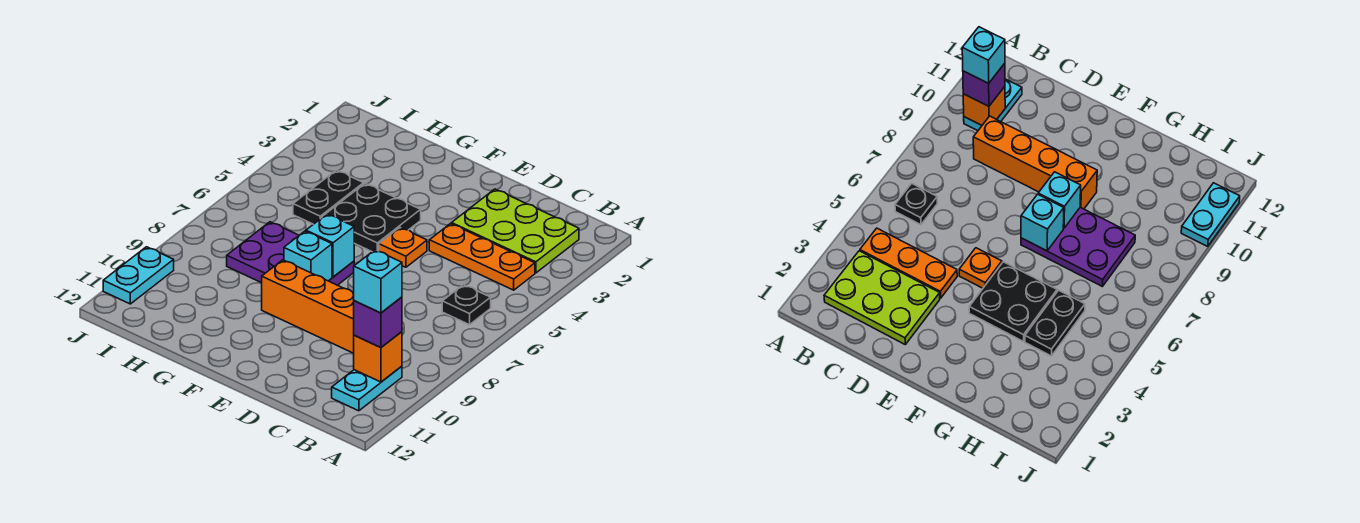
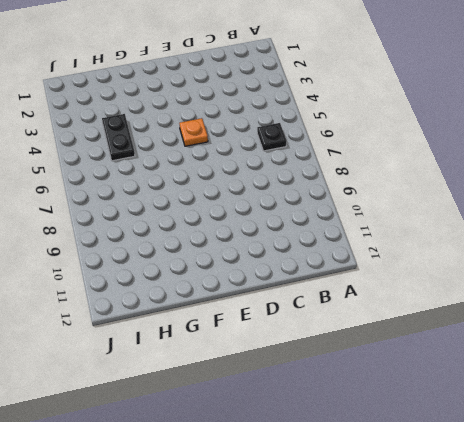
none -> lime 2x3 plate [452,189,579,273]
none -> orange 1x3 plate [429,224,535,290]
none -> cyan 1x2 plate [332,366,402,411]

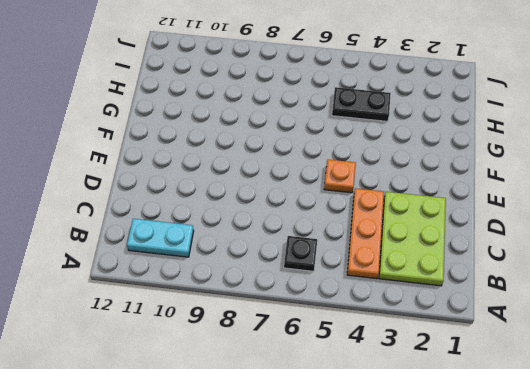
none -> orange 1x4 brick [262,260,354,353]
none -> black 2x2 plate [322,184,421,252]
none -> purple 2x3 plate [227,222,354,285]

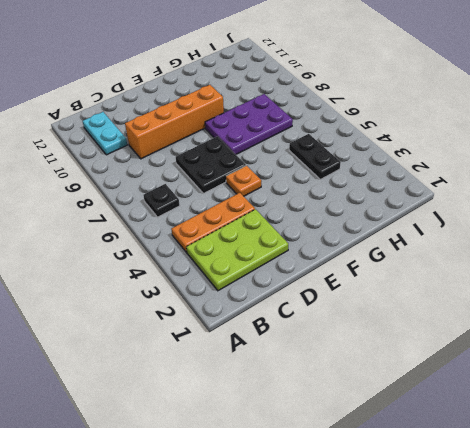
black 2x2 plate [176,136,246,194] -> black 2x2 plate moved to [322,184,421,252]
none -> cyan 1x2 plate [103,247,174,304]
none -> orange 1x1 brick [354,332,402,382]
none -> cyan 1x1 brick [306,214,354,277]

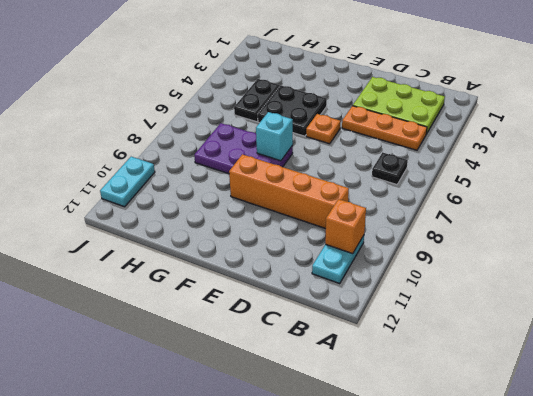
none -> cyan 1x1 brick [284,231,332,281]
none -> purple 1x1 brick [354,297,402,348]
none -> cyan 1x1 brick [354,250,402,313]

